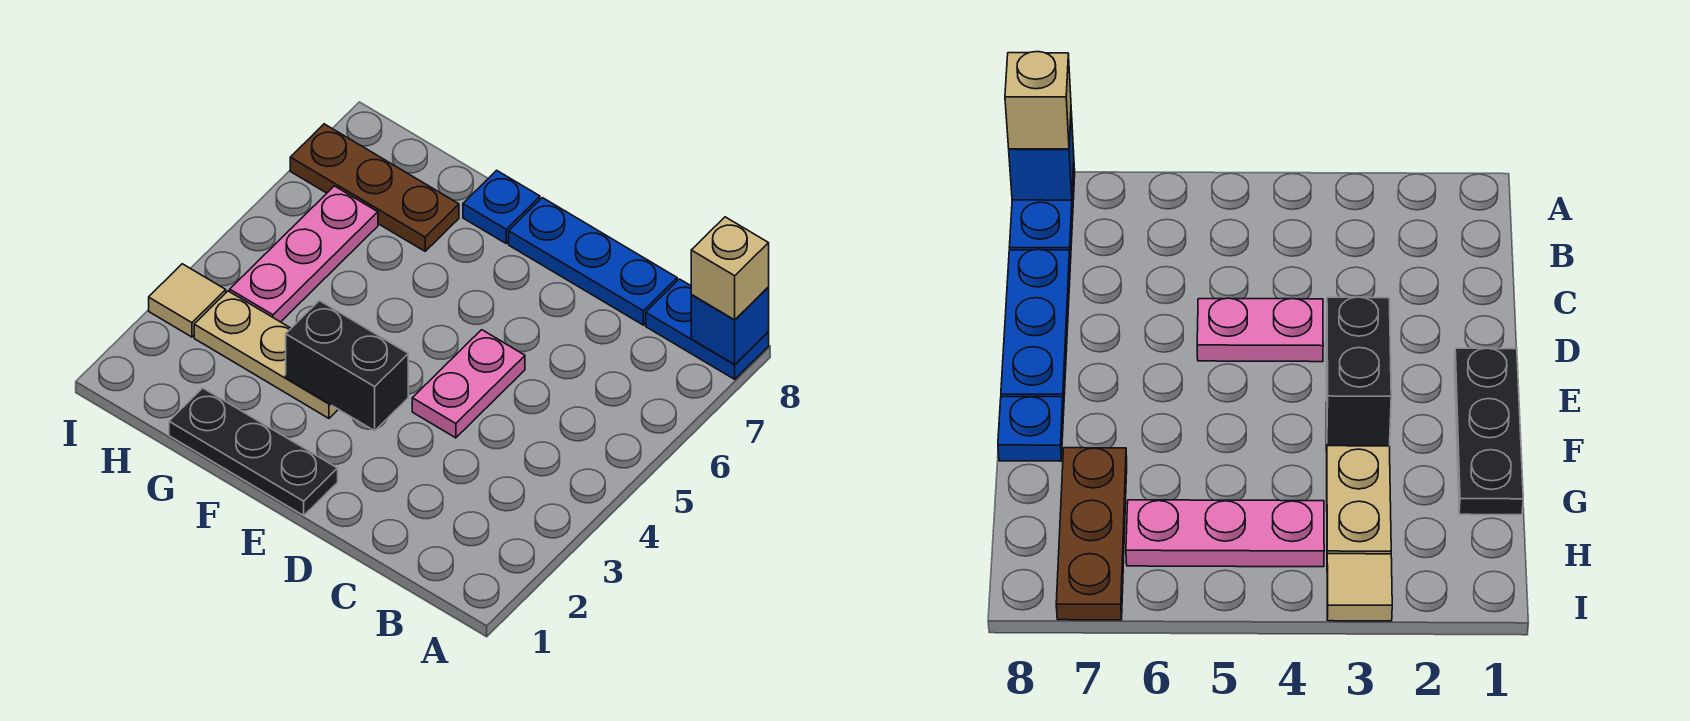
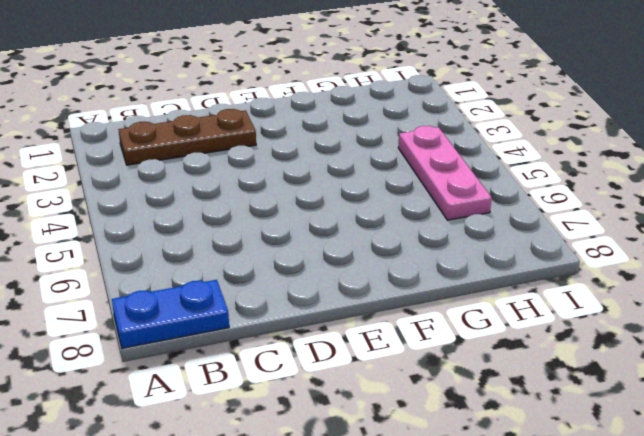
brown 1x3 plate [118,109,256,165] -> brown 1x3 plate moved to [290,124,459,251]
none -> blue 1x3 plate [509,198,677,325]
none -> pink 1x2 plate [412,330,525,438]
none -> black 1x3 plate [169,388,338,515]

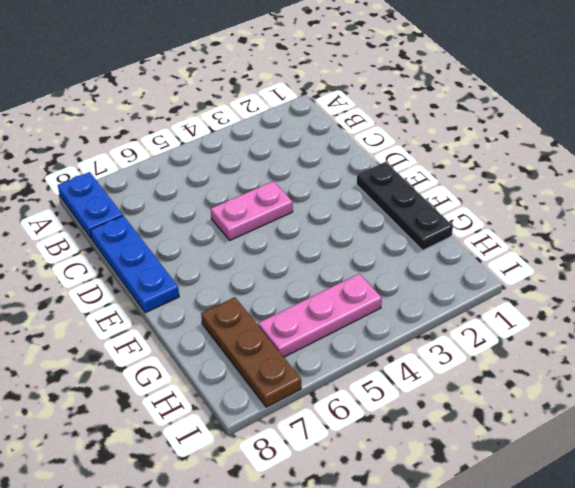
none -> tan 1x3 plate [194,291,338,418]
none -> blue 1x1 plate [463,170,540,243]
none -> tan 1x1 tile [149,264,226,337]

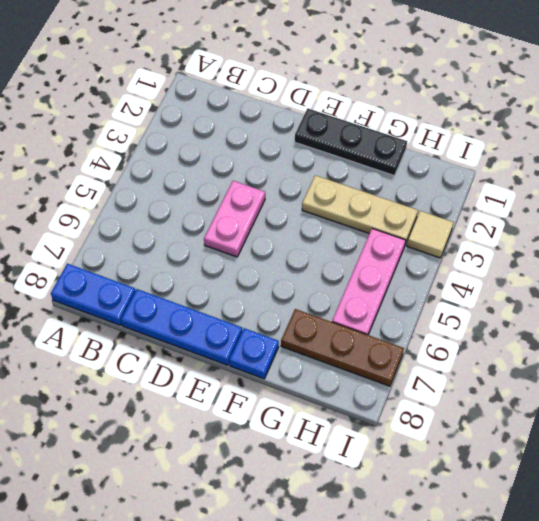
none -> blue 1x1 brick [691,288,769,364]
none -> black 1x2 brick [286,301,408,431]
none -> tan 1x1 brick [691,217,769,320]

